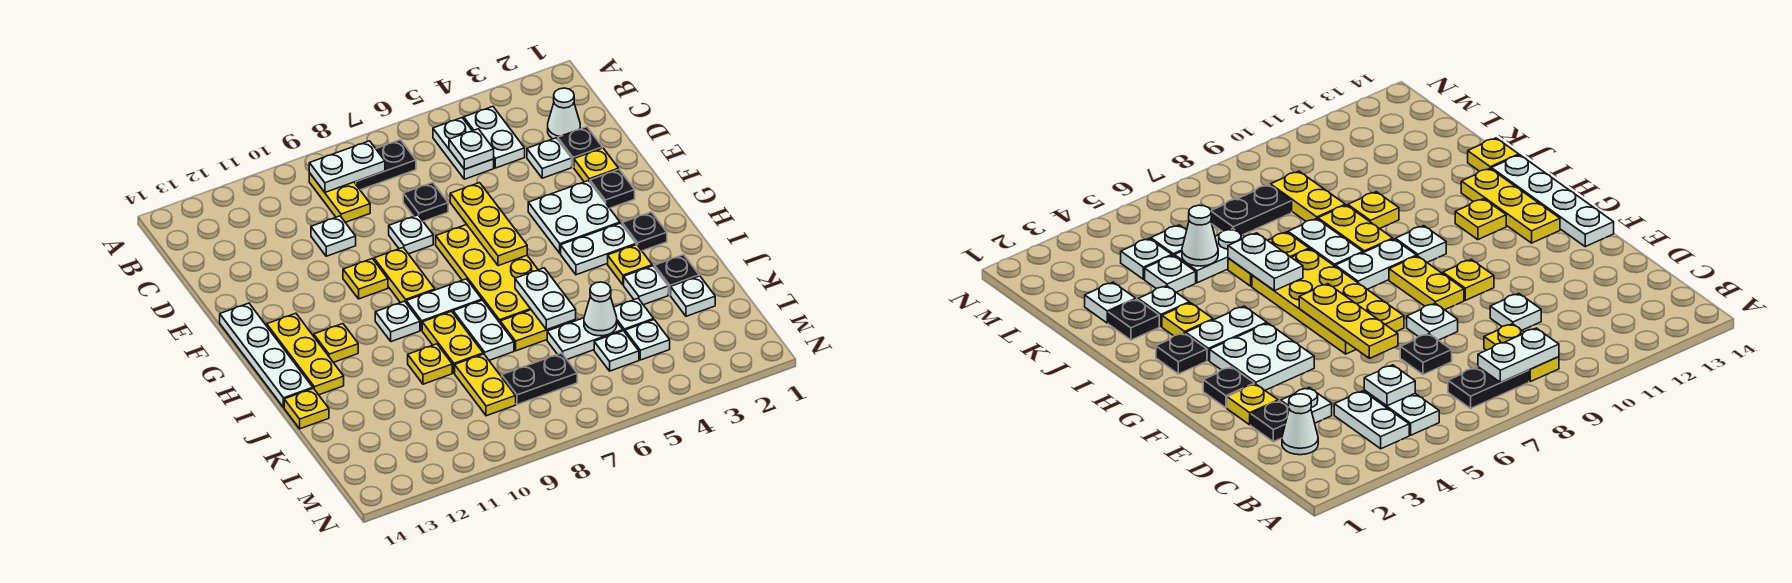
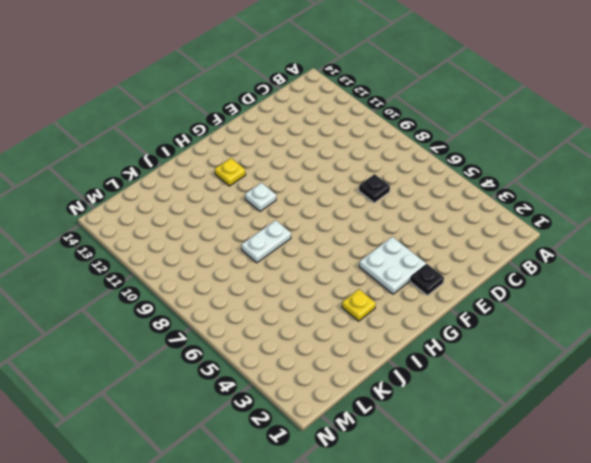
none -> white 1x2 plate [464,107,525,168]
none -> white 1x2 plate [433,118,494,179]
none -> black 1x2 plate [354,140,416,190]
none -> yellow 1x2 plate [309,173,370,222]

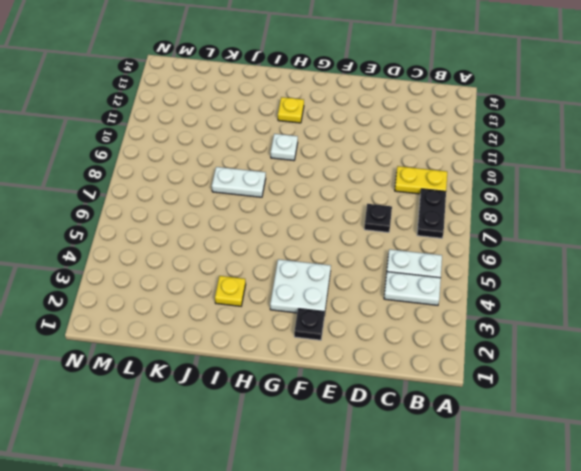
none -> white 1x1 cone [548,88,580,139]
none -> black 1x1 plate [558,127,602,167]
none -> white 1x1 plate [527,138,572,178]
none -> white 1x1 plate [311,216,356,256]

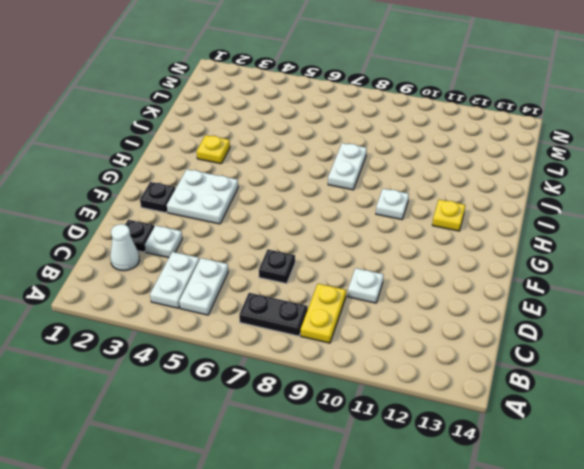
none -> yellow 1x1 plate [574,148,619,182]
none -> white 1x1 plate [389,215,433,254]
none -> yellow 2x4 plate [436,225,538,322]
none -> yellow 1x2 plate [374,248,435,303]

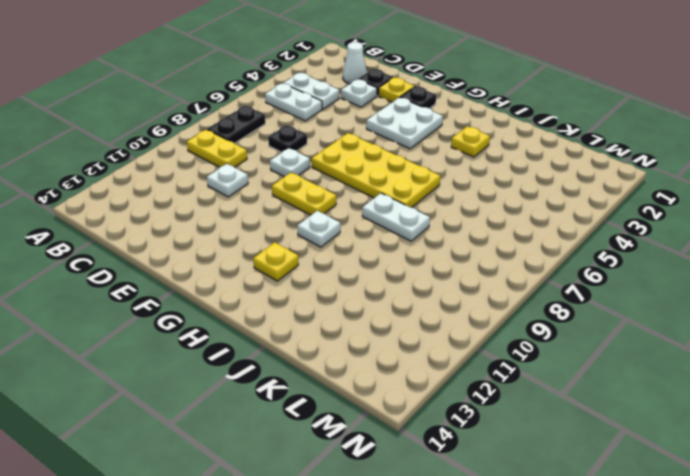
none -> yellow 1x1 plate [343,259,388,299]
none -> white 1x4 plate [220,303,313,408]
none -> yellow 1x3 plate [267,313,344,395]
none -> black 1x1 plate [622,212,667,251]

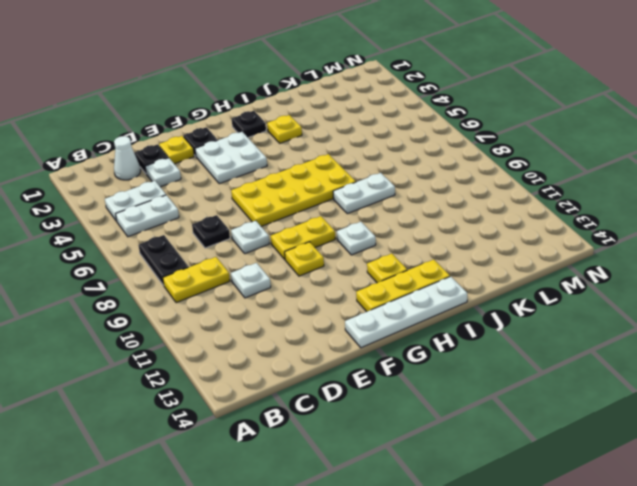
none -> white 1x2 plate [561,223,636,275]
none -> white 1x2 plate [406,279,482,330]
none -> yellow 1x2 plate [422,311,483,373]
none -> black 1x1 plate [654,255,699,295]

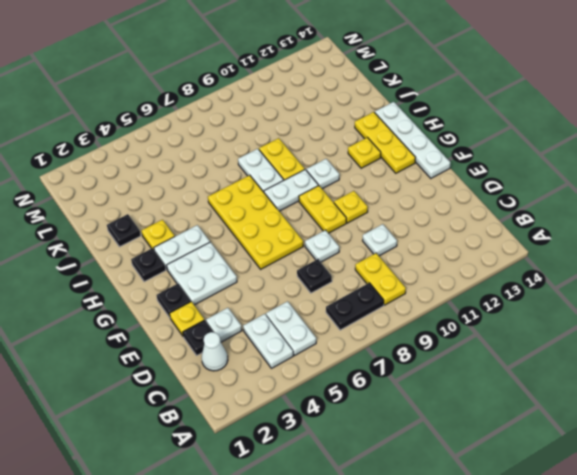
none -> white 1x1 plate [624,266,668,305]
none -> yellow 1x2 plate [500,310,576,351]
none -> yellow 1x1 plate [408,344,452,384]
none -> yellow 1x1 plate [284,388,329,429]

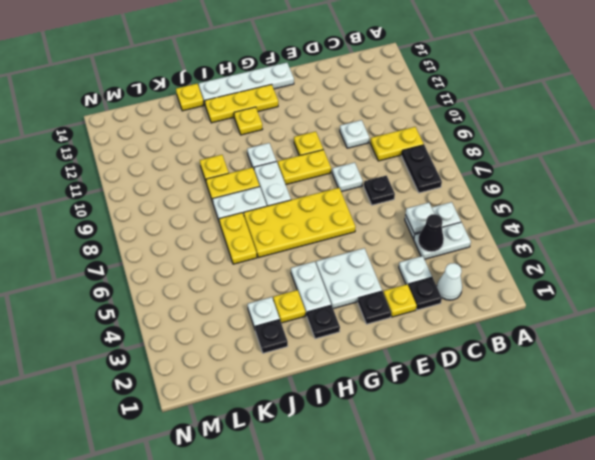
black 1x1 cone [418,214,444,252] -> none
none -> white 1x1 plate [671,276,715,316]
none -> white 1x1 plate [614,298,654,332]
none -> white 1x2 plate [547,318,623,359]
none -> yellow 1x2 plate [455,354,516,416]

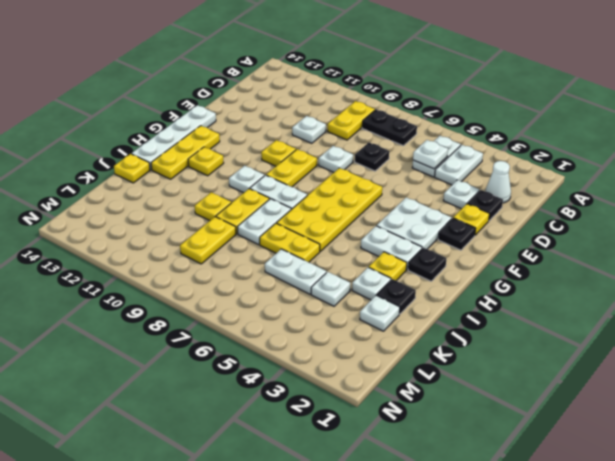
none -> white 1x1 plate [625,320,670,360]
none -> white 1x1 plate [594,331,639,371]
none -> black 1x2 plate [502,353,577,405]
none -> white 1x2 plate [309,141,385,192]

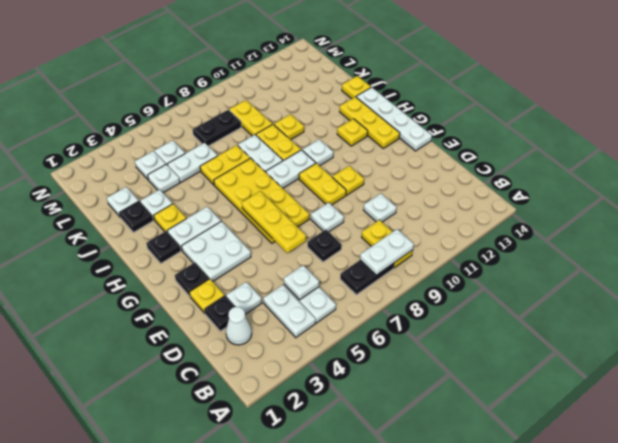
none -> white 1x2 plate [515,268,576,330]
none -> white 1x1 cone [584,282,617,336]

